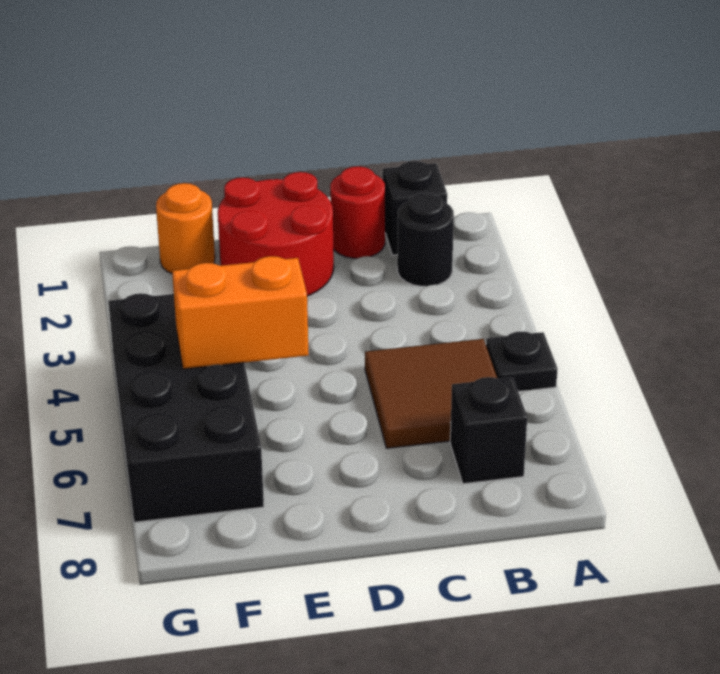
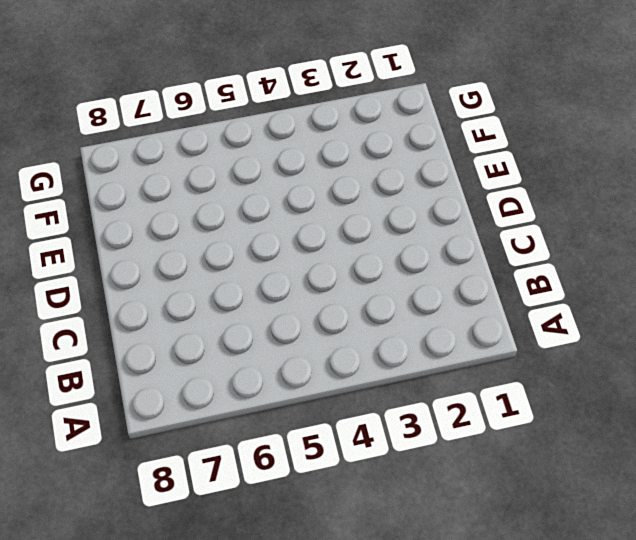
none -> black 1x1 plate [486,331,557,391]
none -> black 1x1 brick [383,161,447,255]

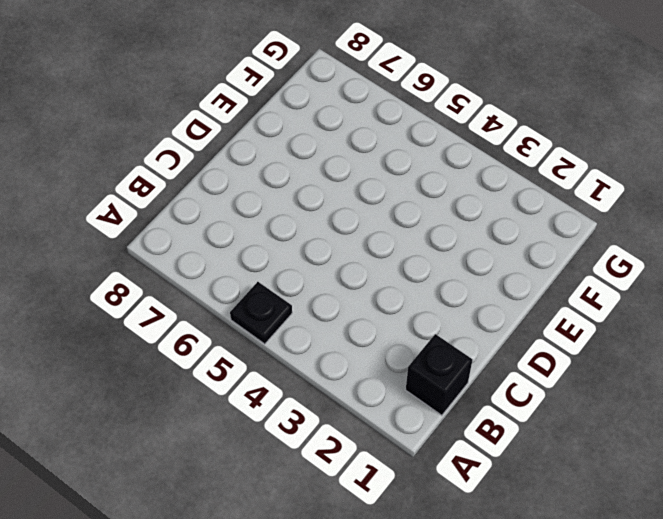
none -> black 1x1 round brick [397,193,454,286]
none -> brown 2x2 tile [365,339,497,448]

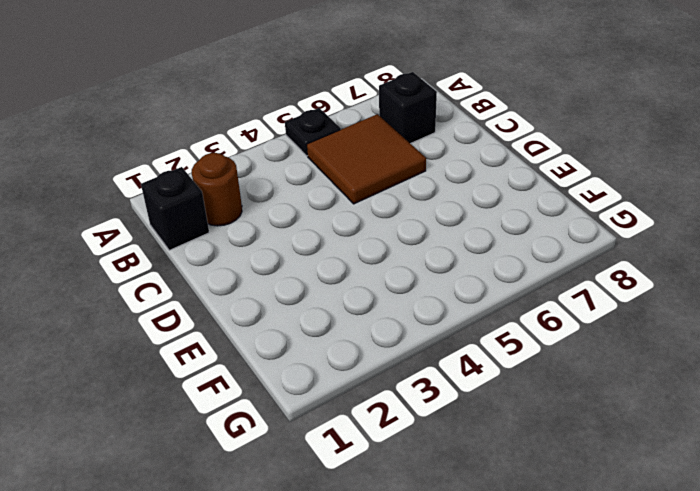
brown 1x1 round brick [192,153,242,226] -> black 1x1 round brick [397,193,454,286]
none -> red 1x1 round brick [330,166,385,258]
none -> red 2x2 round brick [218,172,334,296]

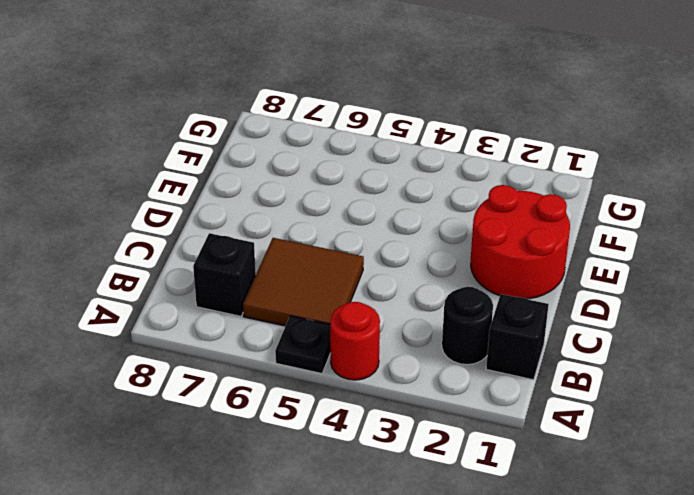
red 1x1 round brick [330,302,380,380] -> red 1x1 round brick moved to [330,166,385,258]
none -> orange 1x1 round brick [156,183,215,273]
none -> black 2x4 brick [108,294,264,522]

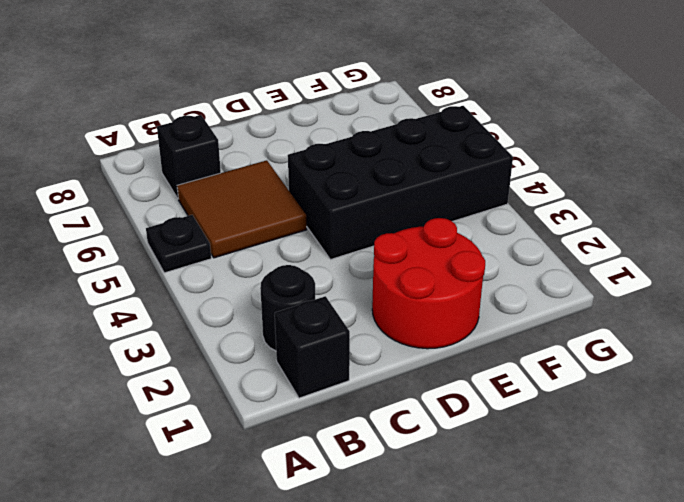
black 2x4 brick [288,106,513,259] -> black 2x4 brick turned to [108,294,264,522]
none -> red 1x1 round brick [330,166,385,258]
none -> orange 1x1 round brick [156,183,215,273]

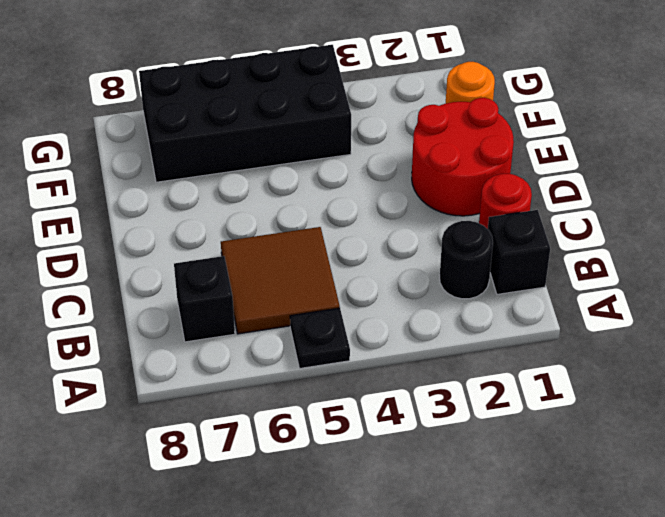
none -> orange 1x2 brick [172,256,309,369]

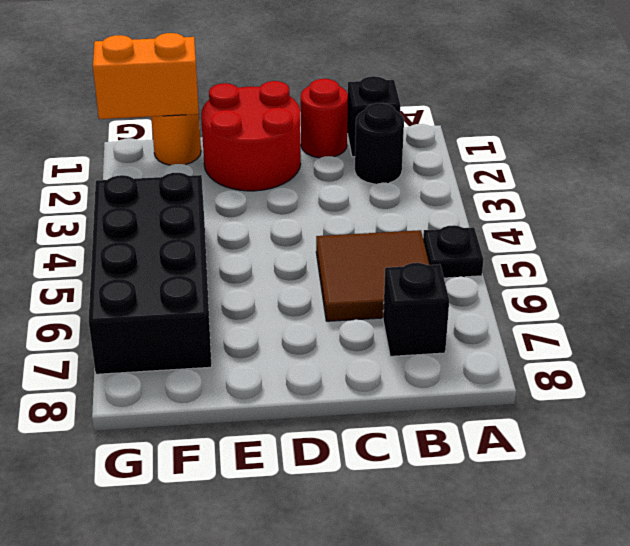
orange 1x2 brick [93,33,199,119] -> orange 1x2 brick moved to [172,256,309,369]

